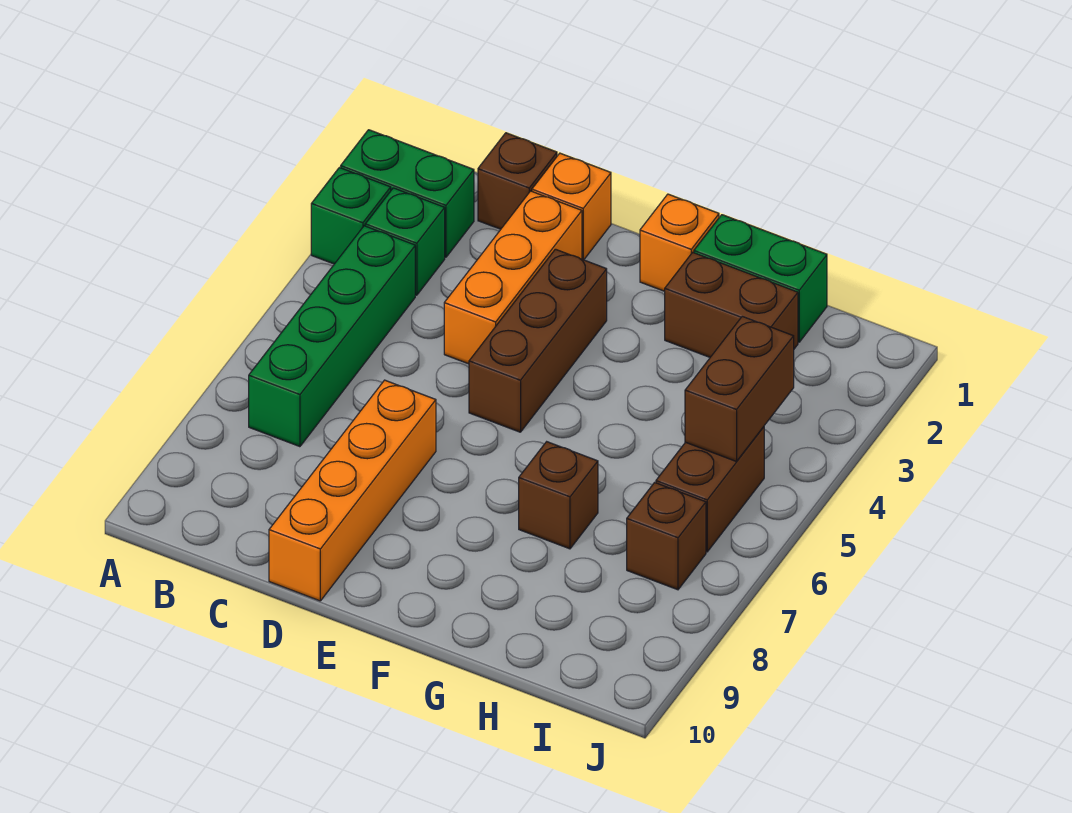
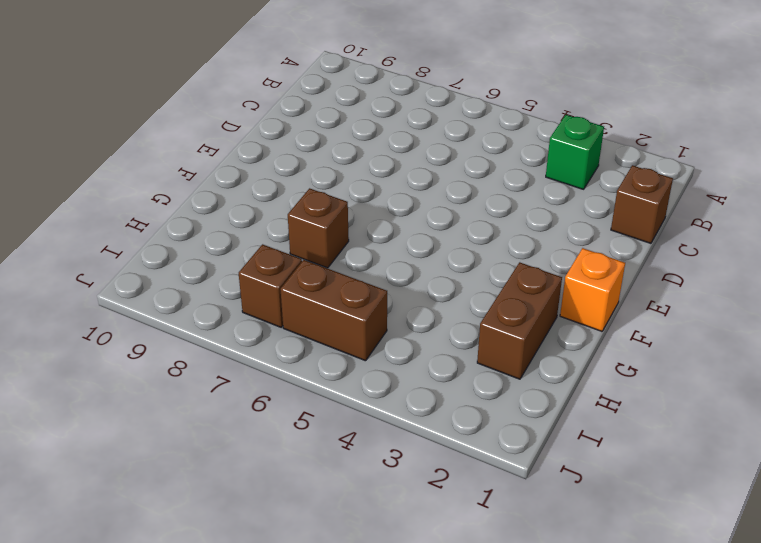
none -> green 1x2 brick [341,130,474,257]
none -> green 1x1 brick [311,168,391,264]
none -> green 1x4 brick [249,226,415,447]

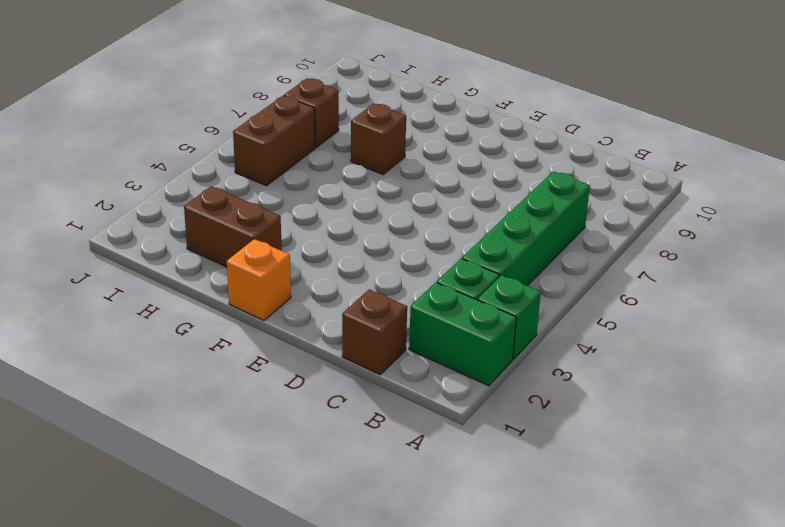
none -> orange 1x1 brick [532,153,611,260]
none -> orange 1x3 brick [444,191,582,364]
none -> orange 1x4 brick [269,380,436,601]

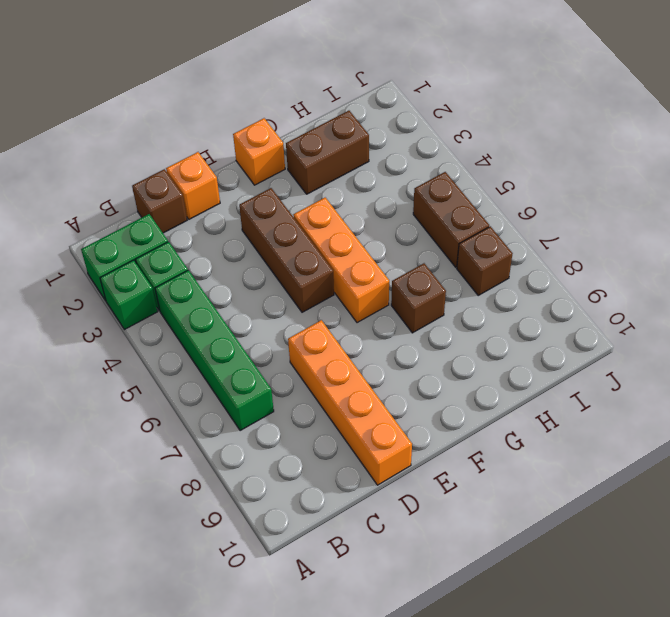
orange 1x3 brick [294,198,389,323] -> orange 1x3 brick moved to [444,191,582,364]
none -> green 1x2 brick [694,215,827,342]
none -> brown 1x2 brick [685,316,794,462]

